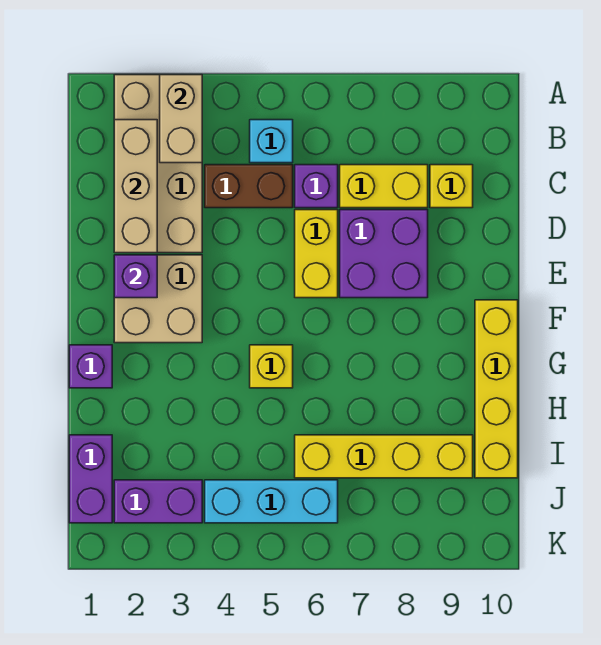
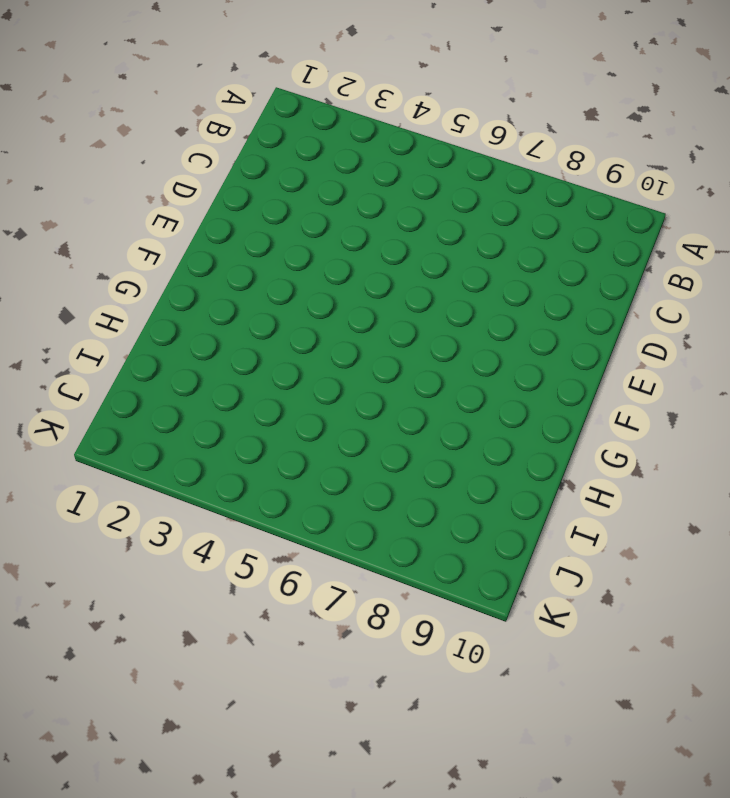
none -> tan 2x4 brick [114,75,202,253]
none -> cyan 1x1 brick [250,120,293,163]
none -> brown 1x2 brick [205,165,293,208]

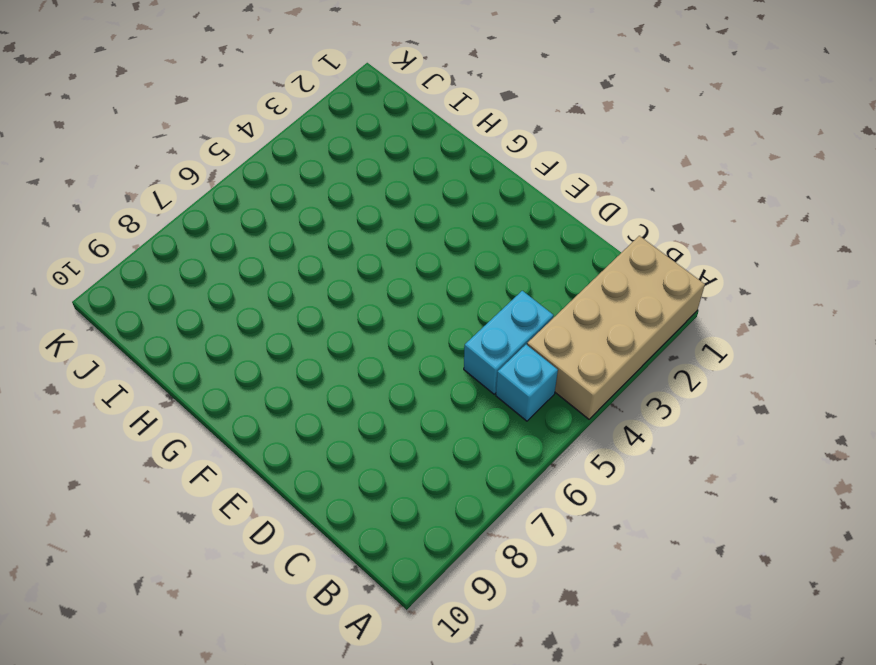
tan 2x4 brick [527,236,705,419] -> tan 2x4 brick turned to [114,75,202,253]
cyan 1x2 brick [464,291,554,394] -> brown 1x2 brick [205,165,293,208]
none -> purple 1x1 brick [295,165,338,208]
none -> yellow 1x2 brick [340,165,428,208]
none -> yellow 1x1 brick [430,165,473,208]

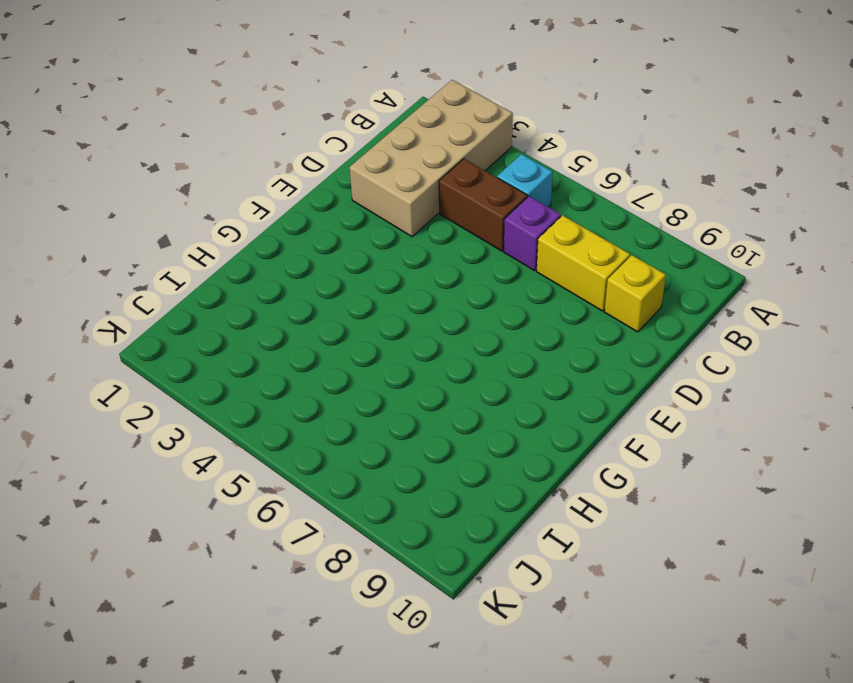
none -> yellow 1x2 brick [295,210,338,298]
none -> purple 2x2 brick [340,210,428,298]
none -> tan 2x2 brick [114,255,202,343]

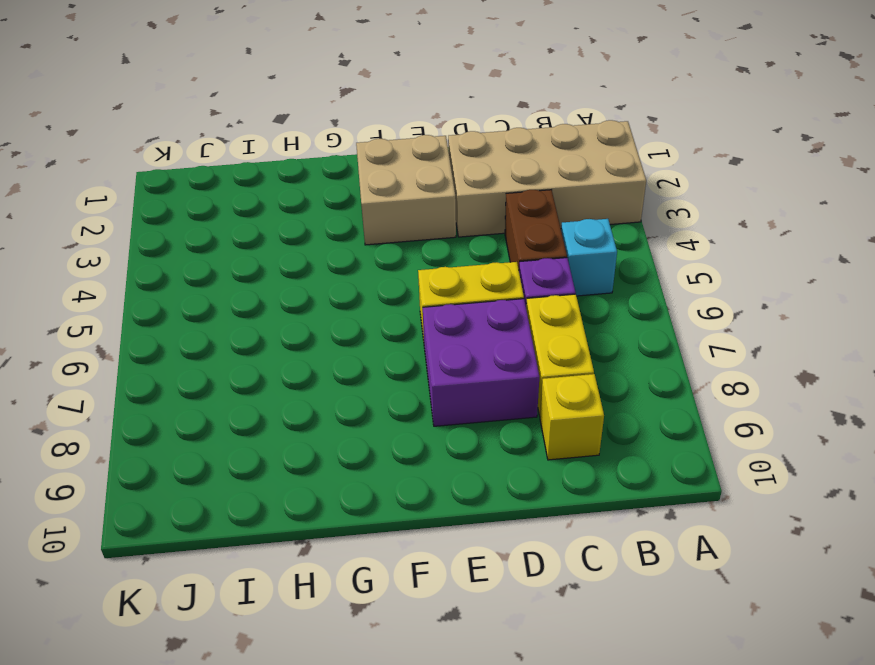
none -> yellow 1x4 brick [475,300,518,478]
none -> purple 1x1 brick [69,345,112,388]
none -> yellow 1x1 brick [250,345,293,388]

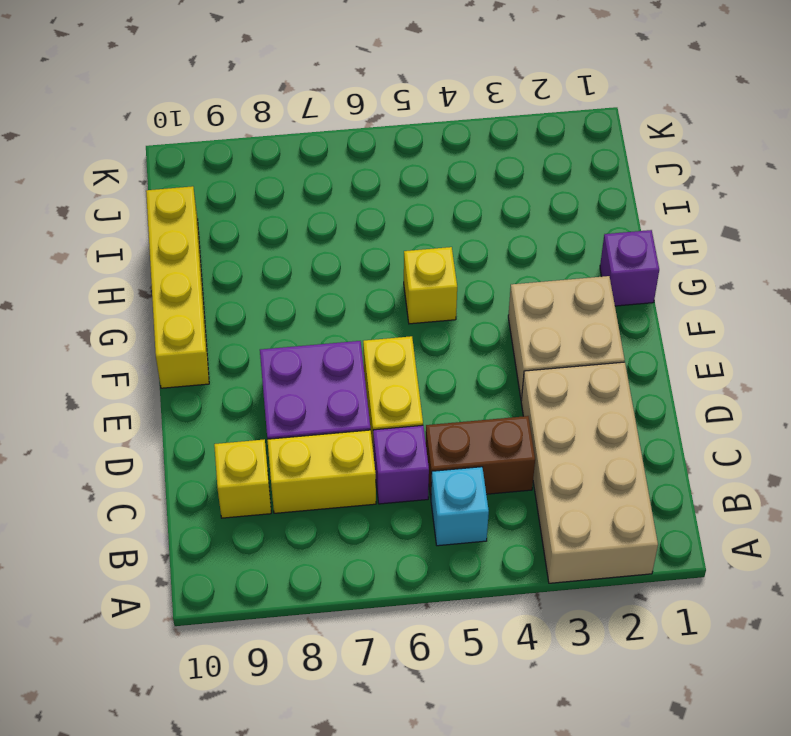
none -> purple 1x2 brick [69,435,112,523]
none -> yellow 1x4 brick [295,435,473,478]
none -> purple 1x2 brick [114,480,202,523]

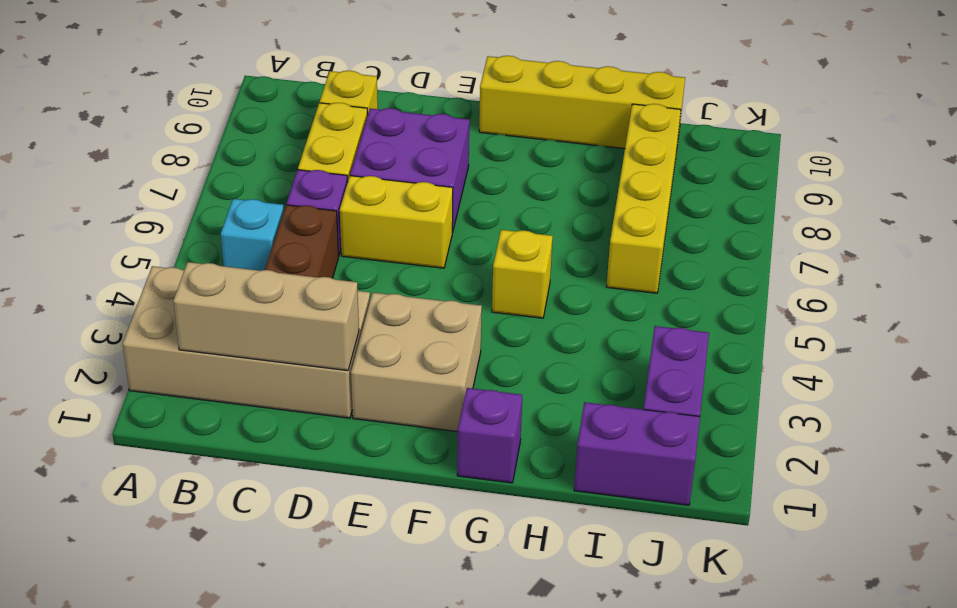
none -> cyan 1x3 brick [205,480,338,523]
none -> tan 1x2 brick [160,75,202,163]
none -> purple 1x1 brick [114,255,157,298]

